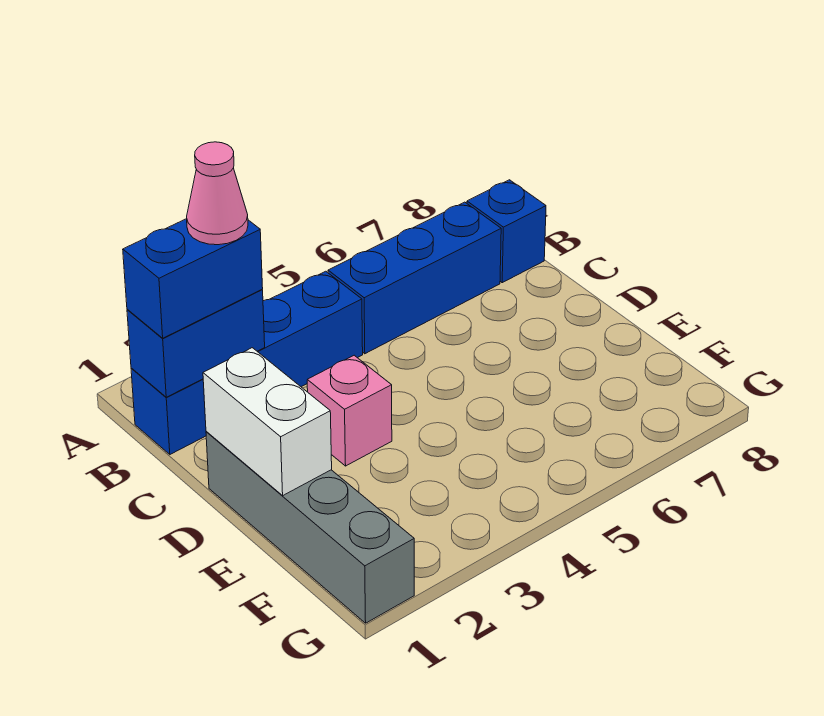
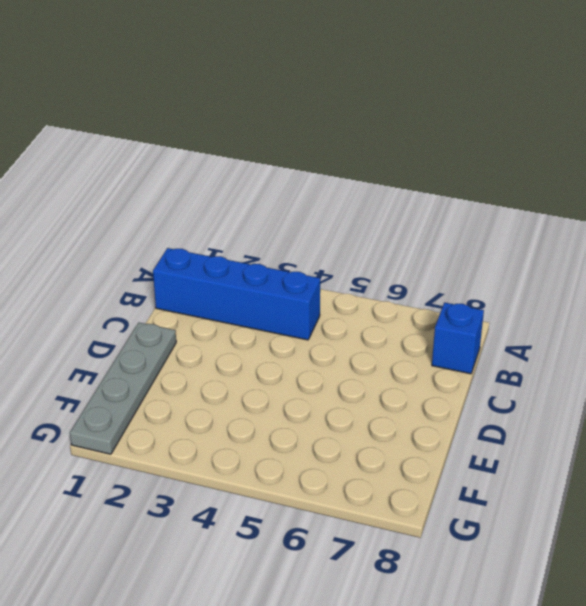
grey 1x4 plate [70,323,176,454] -> grey 1x4 brick [206,432,414,623]
none -> blue 1x3 brick [328,202,501,354]
none -> pink 1x1 brick [307,355,392,466]

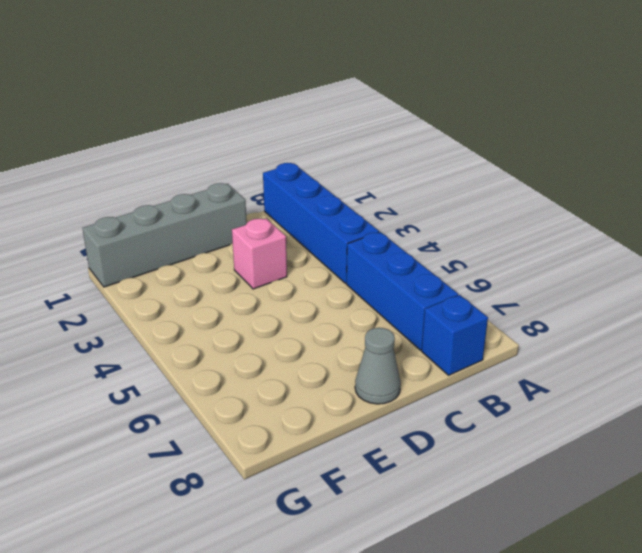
grey 1x1 cone [355,328,401,404] -> none
none -> blue 1x2 brick [127,290,265,397]
none -> white 1x2 brick [203,348,332,495]

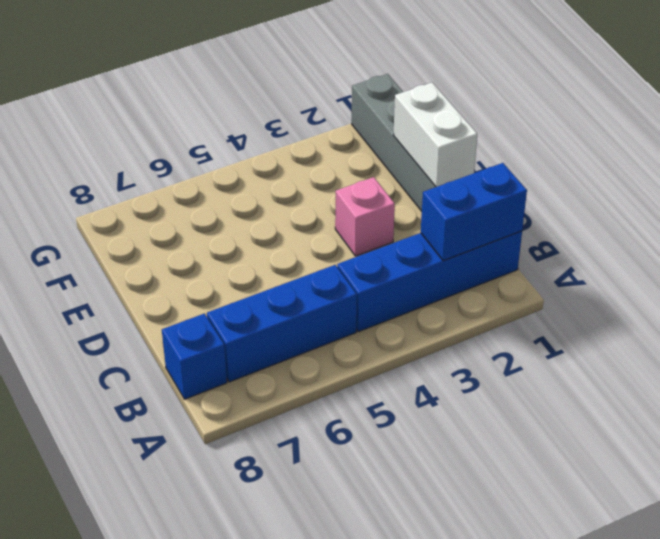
none -> blue 1x2 brick [123,219,263,338]
none -> pink 1x1 cone [187,142,248,245]

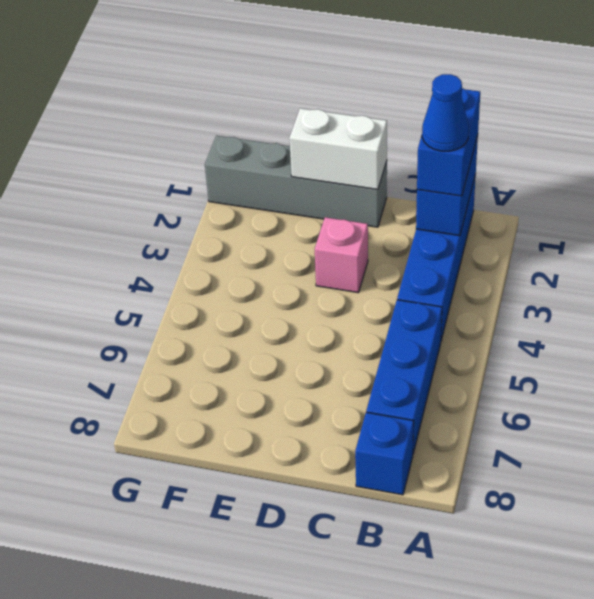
blue 1x1 cone [422,74,469,151] -> pink 1x1 cone [187,142,248,245]

